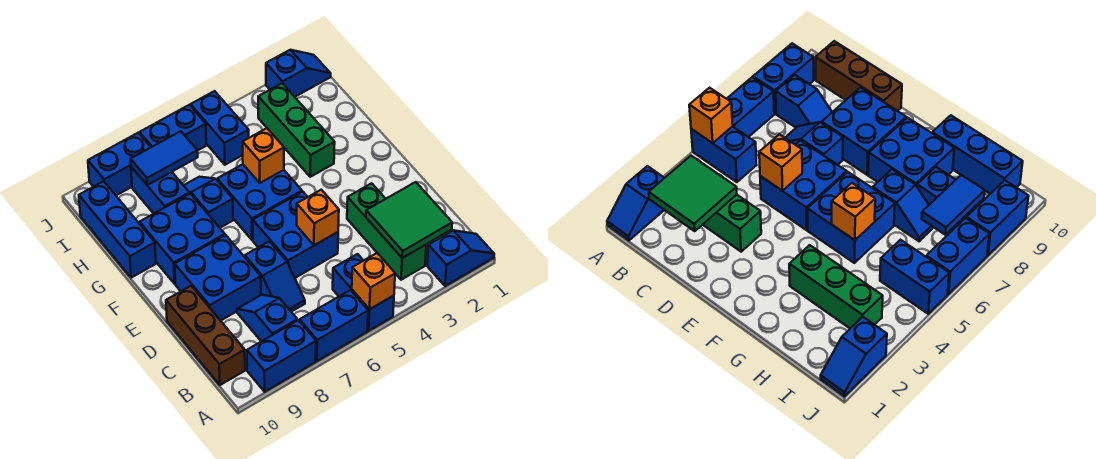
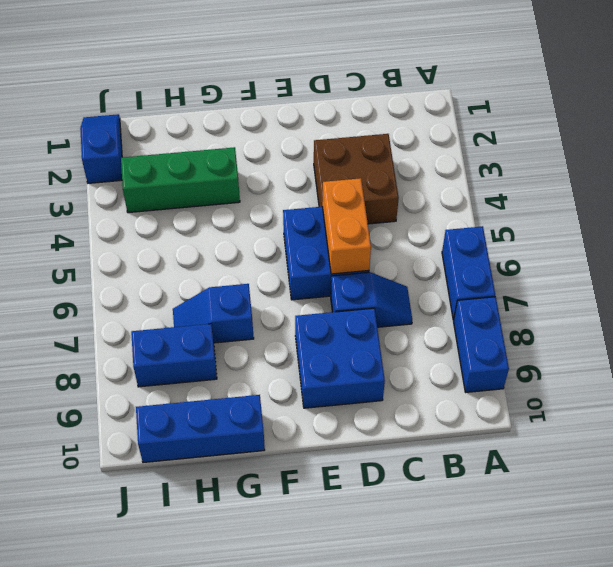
brown 2x2 brick [314,134,399,224] -> green 1x3 brick [347,183,426,280]
orange 1x2 brick [322,178,371,274] -> orange 1x1 brick [297,190,339,245]
none -> blue 1x2 slope [427,230,494,286]
none -> blue 1x2 brick [333,254,394,331]
none -> blue 1x2 slope [237,295,297,341]

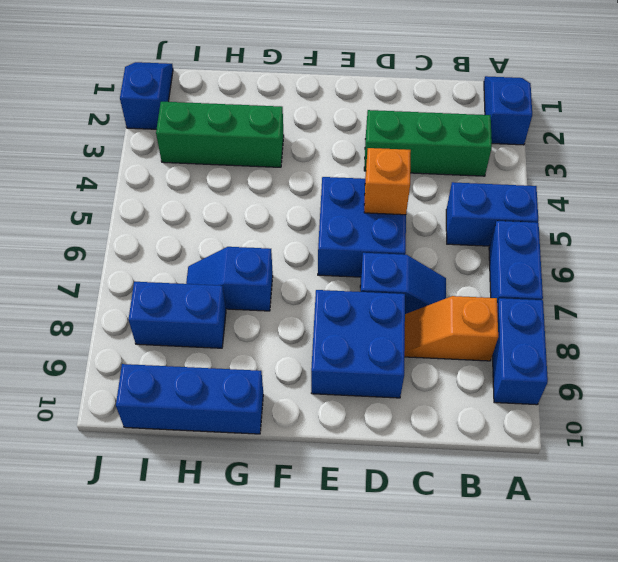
orange 1x2 slope [404,296,498,361] -> blue 1x2 slope [237,295,297,341]
none -> brown 1x3 brick [166,286,245,385]
none -> blue 2x2 brick [217,164,302,240]
none -> blue 2x2 brick [140,194,225,284]

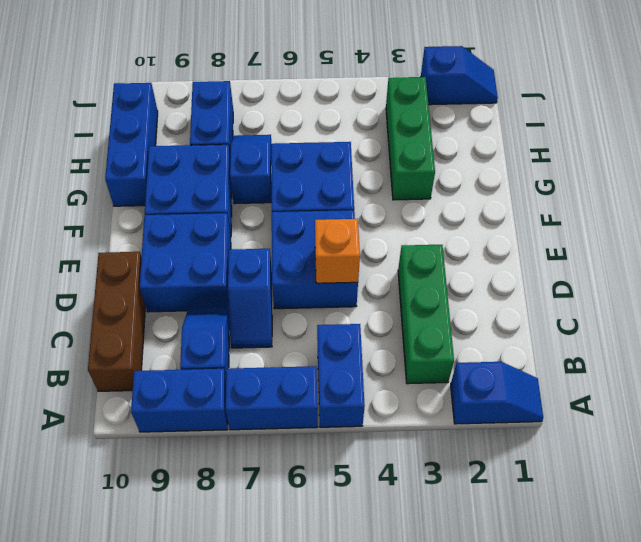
none -> blue 1x2 brick [191,91,249,165]
none -> blue 1x2 brick [140,105,206,151]
none -> blue 1x2 brick [88,133,151,195]

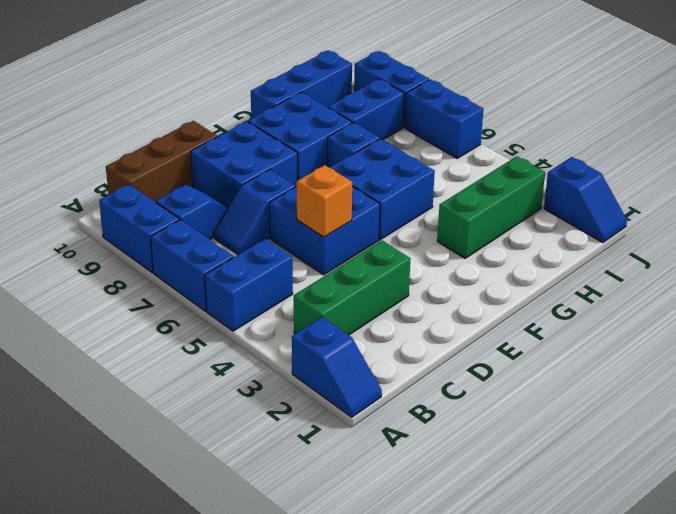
none -> blue 1x2 brick [191,91,249,165]
none -> orange 1x1 brick [352,253,395,309]
none -> green 2x2 tile [366,182,452,258]

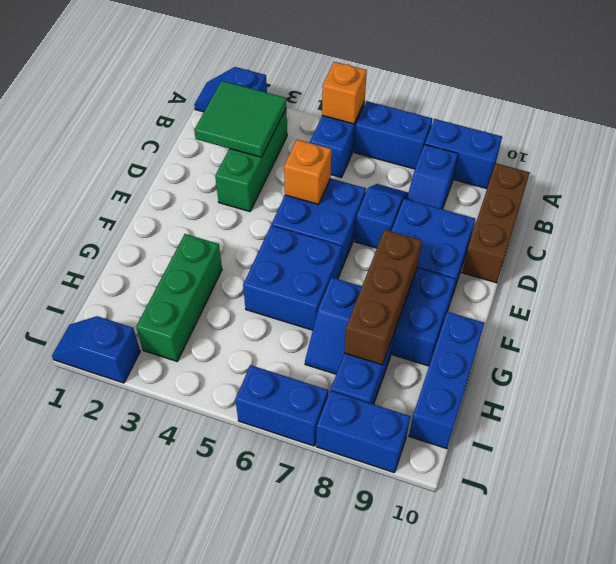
brown 1x3 brick [344,230,422,365] -> none
none -> blue 1x2 brick [191,91,249,165]
none -> orange 1x1 brick [243,128,284,183]
none -> blue 1x2 tile [131,131,198,185]

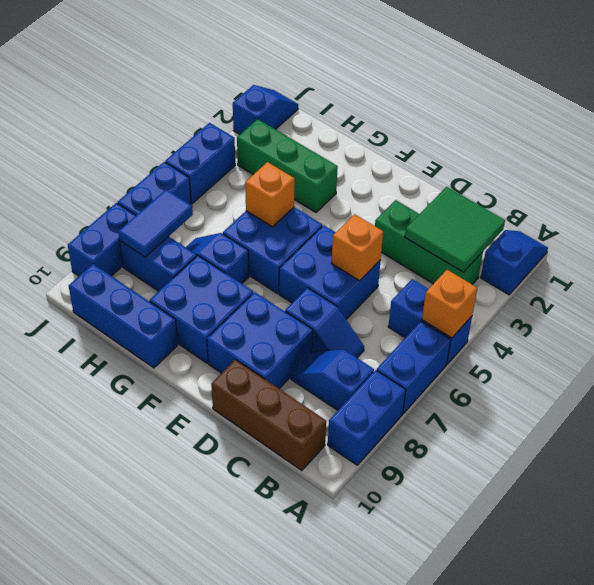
blue 1x2 brick [165,123,235,204] -> blue 1x2 brick turned to [191,91,249,165]

